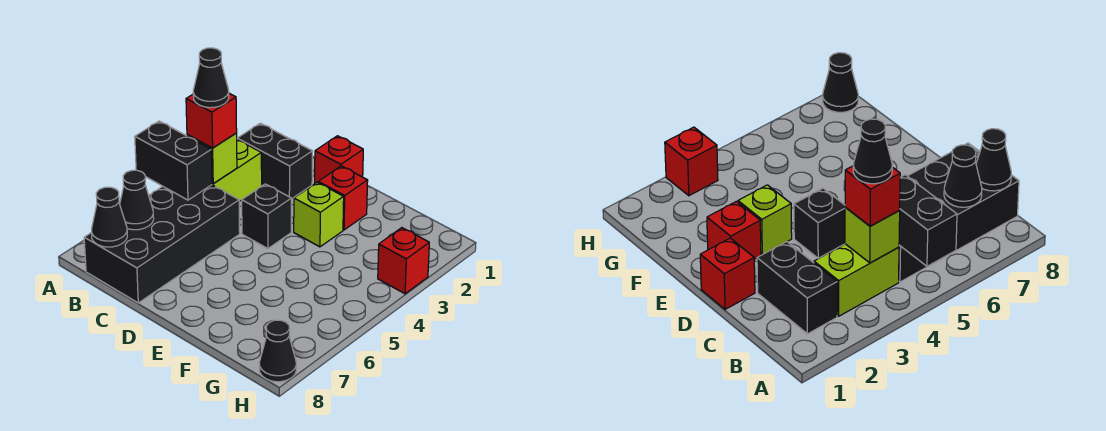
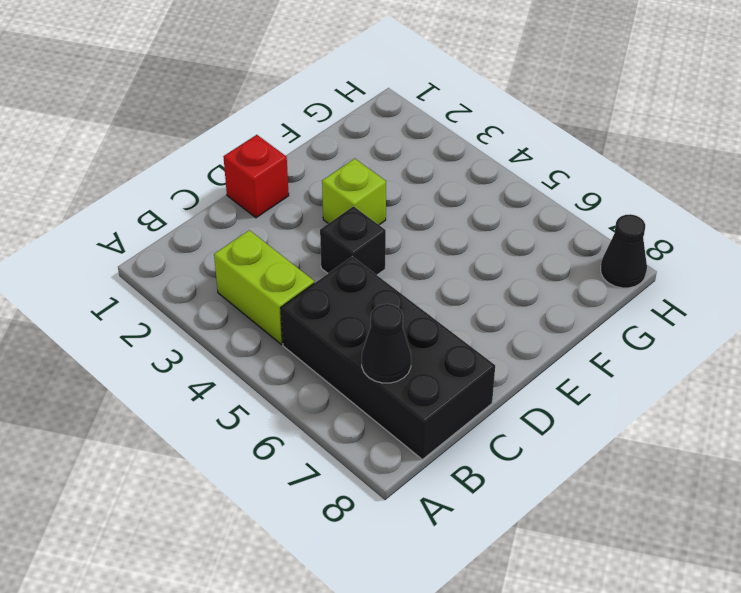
none -> black 1x2 brick [237,123,312,199]
none -> red 1x1 brick [318,166,368,230]
none -> red 1x1 brick [378,228,429,294]

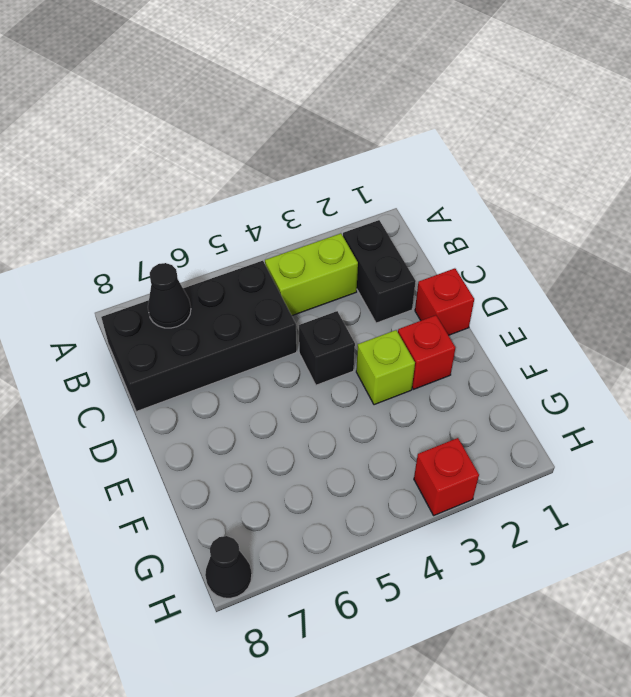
none -> black 1x2 brick [135,121,212,200]
none -> lime 1x1 brick [187,133,237,184]
none -> black 1x1 cone [92,187,127,247]

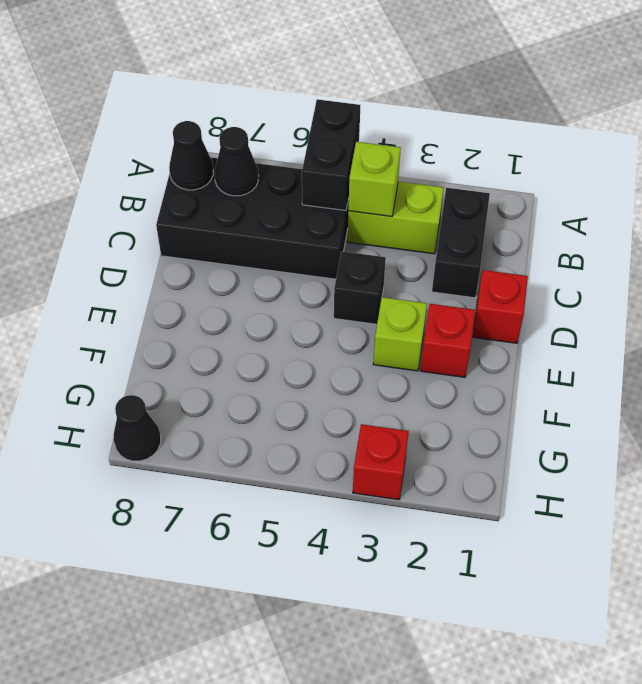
none -> red 1x1 brick [186,93,237,148]
none -> black 1x1 cone [193,48,229,108]

